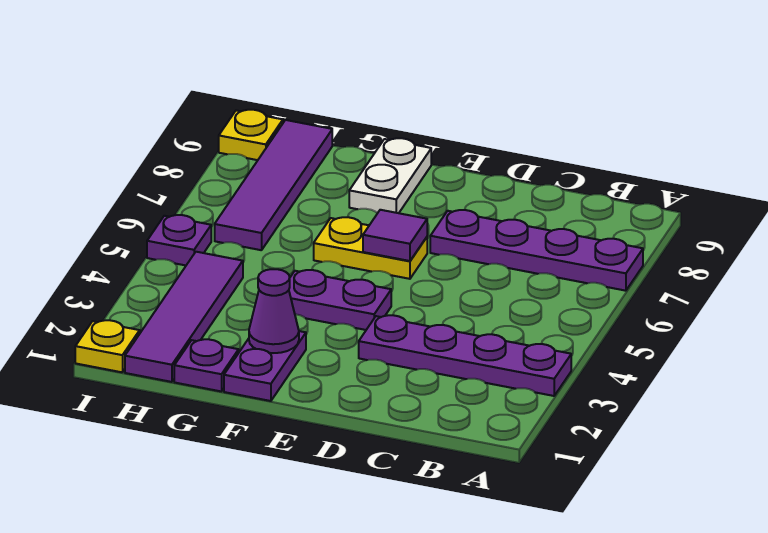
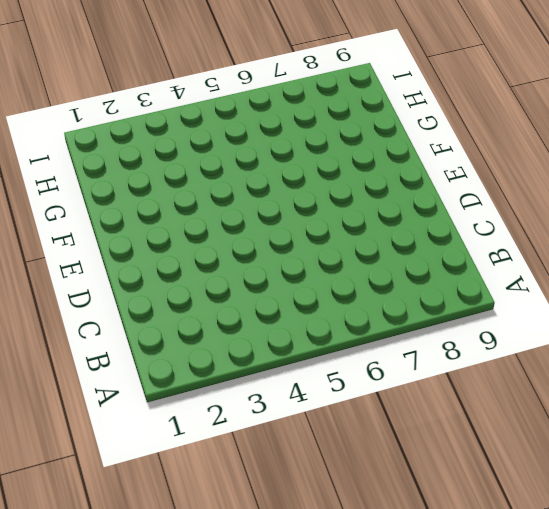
none -> purple 1x4 plate [359,315,571,396]
none -> purple 1x4 plate [430,210,643,291]
none -> purple 1x2 plate [289,270,391,330]

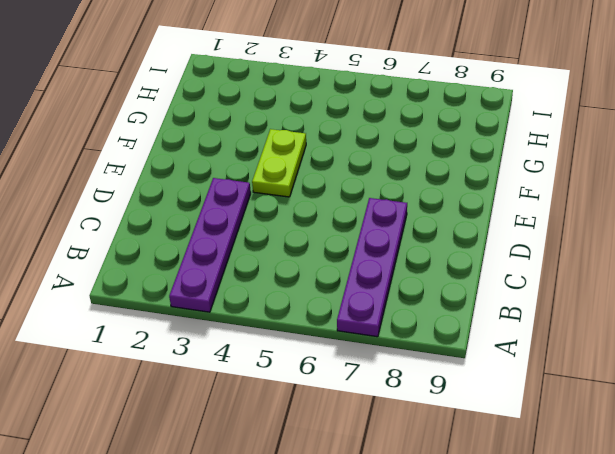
lime 1x2 plate [252,129,306,197] -> purple 1x2 plate [289,270,391,330]
none -> yellow 1x2 plate [314,217,427,279]
none -> purple 1x2 plate [224,331,306,401]
none -> white 1x2 plate [349,138,431,213]

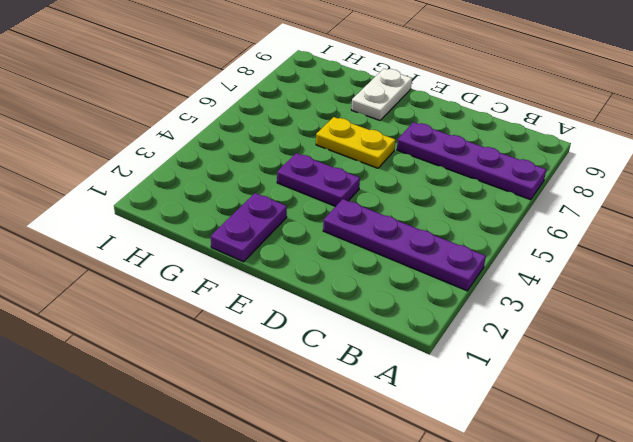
none -> purple 1x1 plate [174,339,239,391]
none -> purple 1x4 tile [125,252,243,382]
none -> purple 1x4 tile [215,120,332,250]

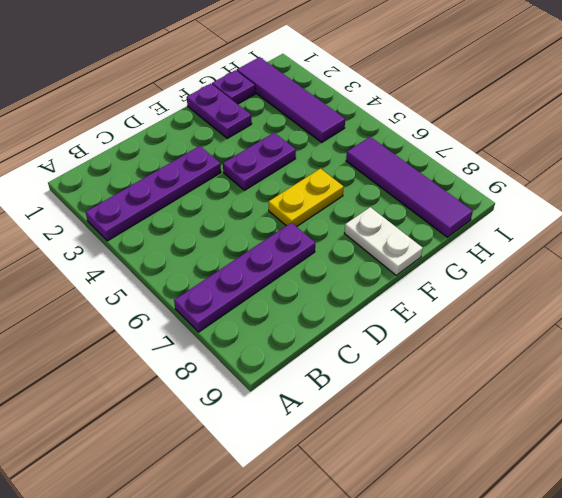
none -> yellow 1x1 plate [75,320,140,372]
none -> purple 1x1 plate [147,215,211,265]
none -> yellow 1x1 plate [219,110,283,160]

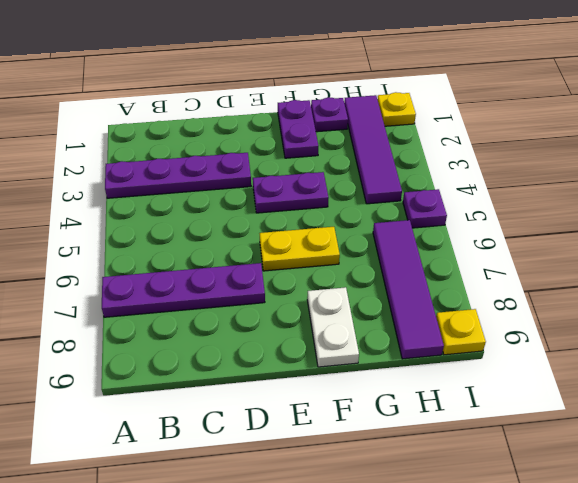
none -> purple 1x1 tile [363,210,427,261]
none -> purple 1x1 cone [249,269,299,353]

